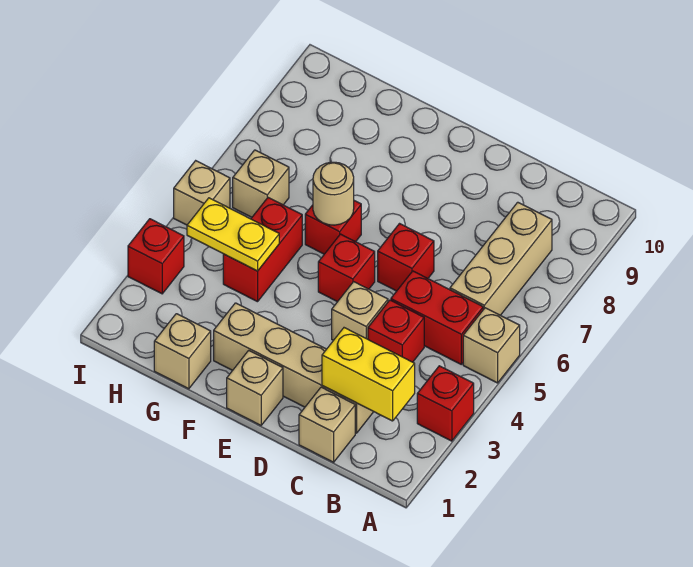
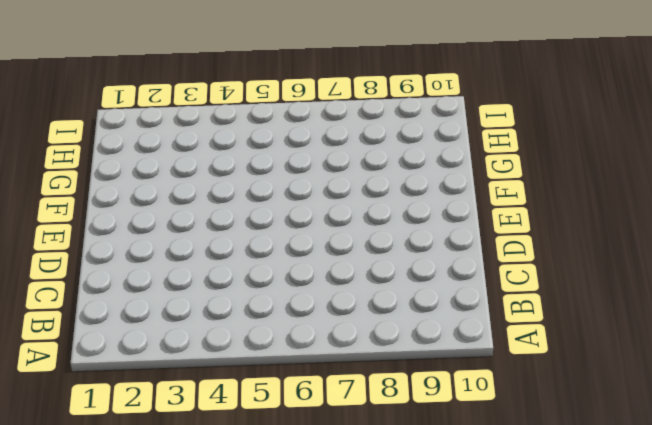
none -> red 1x1 brick [417,366,474,441]
none -> tan 1x1 brick [463,308,520,383]
none -> red 1x2 brick [391,271,483,364]

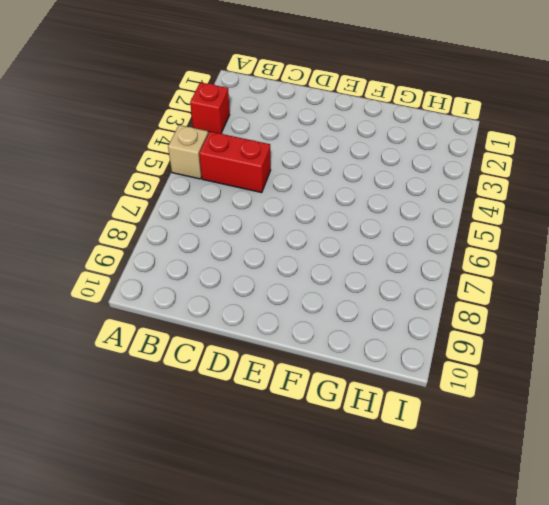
none -> tan 1x3 brick [450,202,552,315]
none -> tan 1x1 brick [299,387,355,462]
none -> tan 1x4 brick [214,303,374,433]

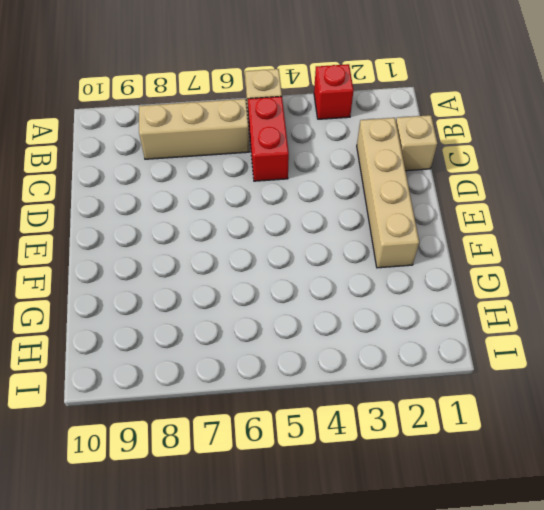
none -> red 1x1 brick [368,300,424,362]
none -> tan 1x1 brick [332,282,388,340]
none -> red 1x1 brick [378,224,434,291]

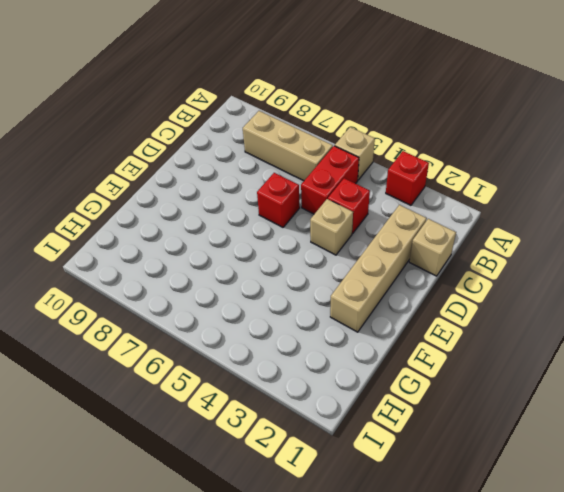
none -> tan 1x1 brick [227,350,283,425]
none -> red 1x1 brick [318,234,375,302]
none -> red 1x1 brick [305,201,361,254]

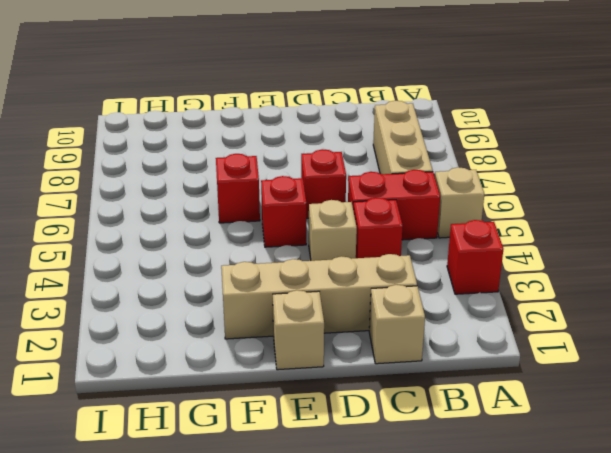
none -> tan 1x1 brick [154,314,211,389]
none -> red 1x2 brick [223,198,302,302]
none -> tan 1x1 brick [233,150,289,217]

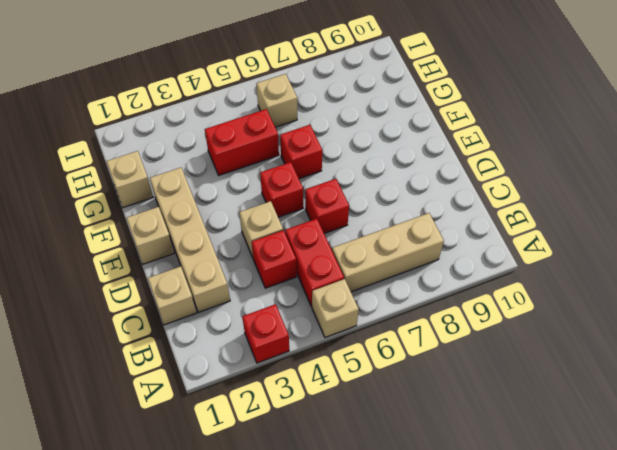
none -> red 1x1 brick [128,219,184,294]
none -> tan 1x1 brick [174,161,230,225]
none -> yellow 1x2 brick [322,328,415,421]

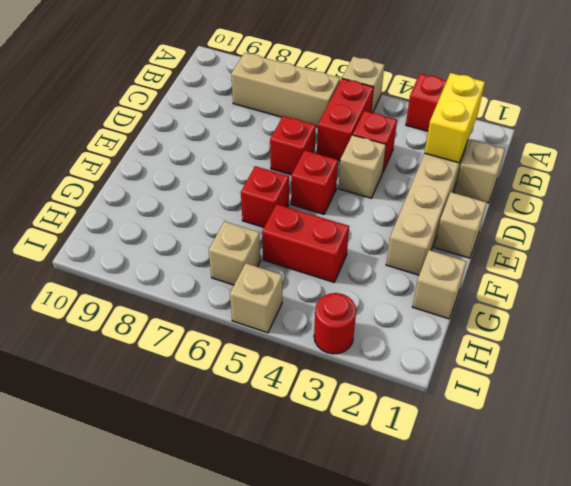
red 1x1 round brick [314,293,356,354] -> red 1x1 brick [128,219,184,294]
none -> tan 1x1 round brick [313,162,354,225]
none -> yellow 1x2 plate [187,198,279,271]

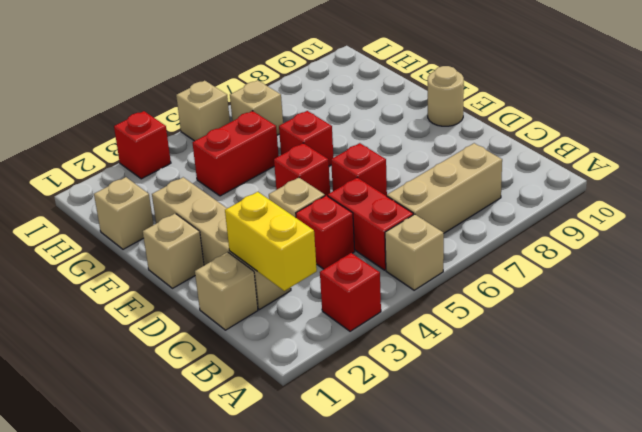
tan 1x1 round brick [428,66,464,126] -> tan 1x1 round brick moved to [313,162,354,225]
none -> yellow 1x2 plate [187,198,279,271]

